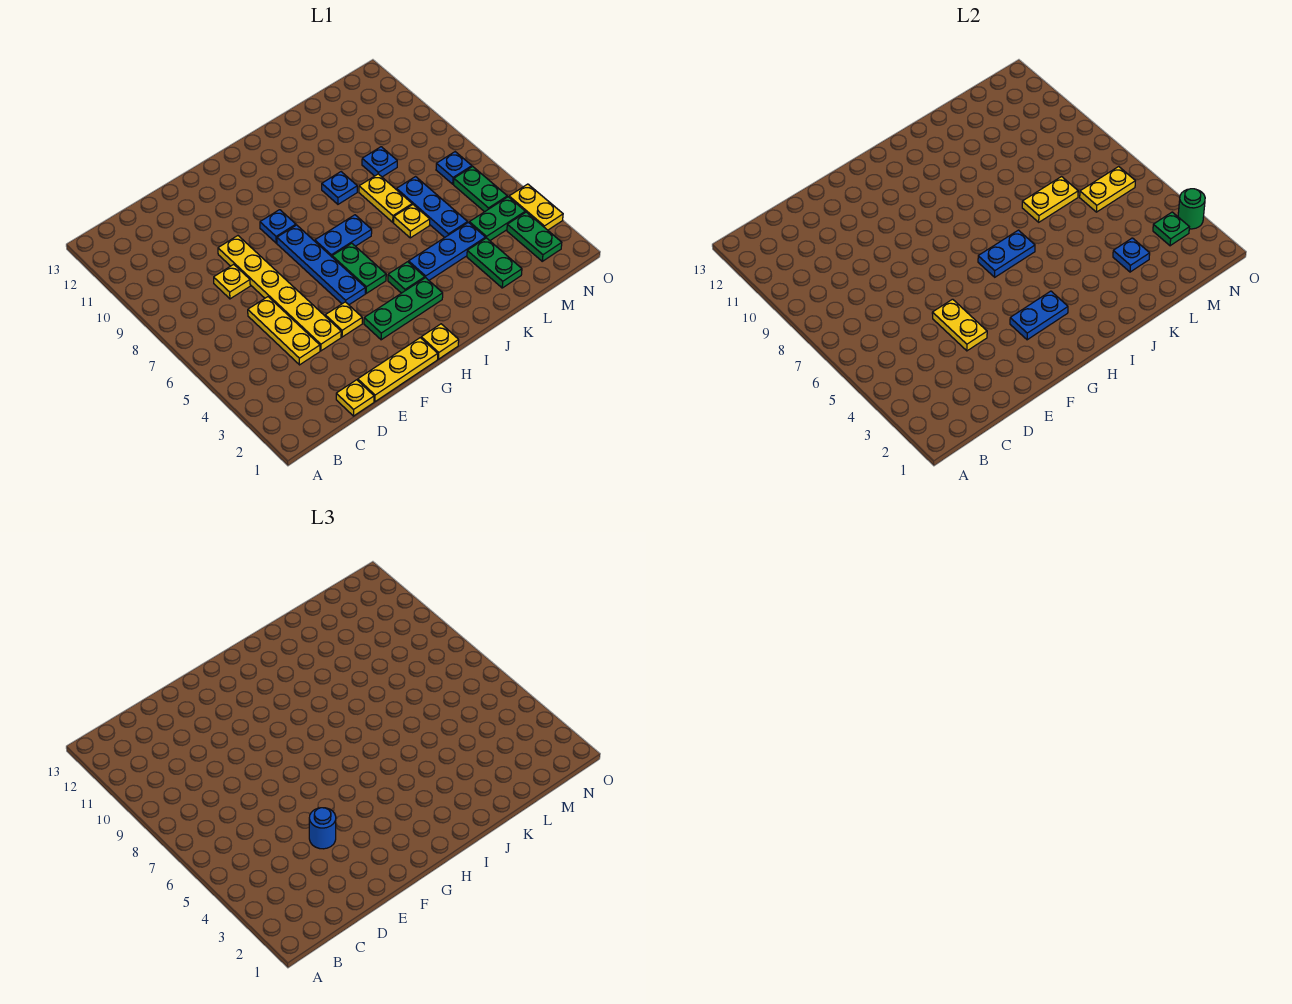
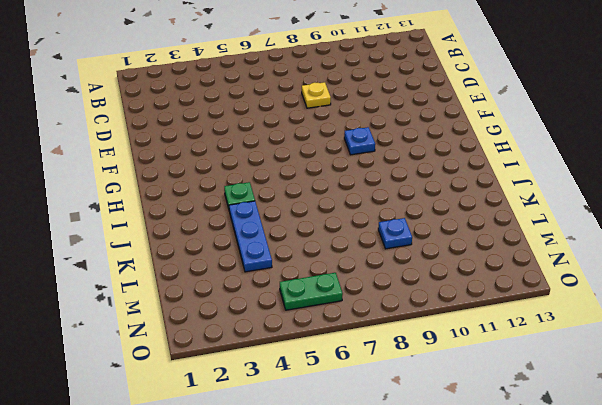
none -> yellow 1x1 plate [336,380,374,416]
none -> yellow 1x3 plate [248,297,320,365]
none -> yellow 1x3 plate [358,338,438,402]
none -> yellow 1x6 plate [218,236,341,351]

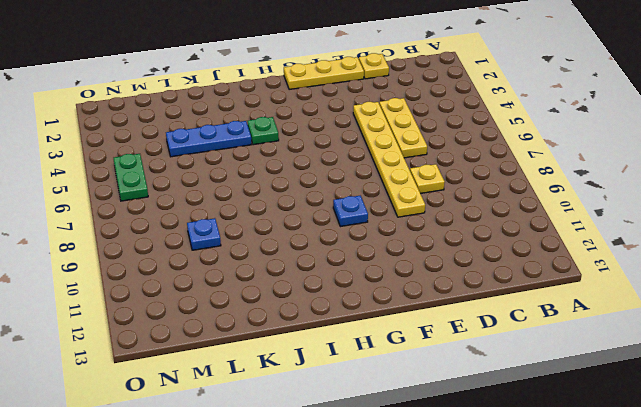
none -> yellow 1x1 plate [325,302,362,337]
none -> green 1x3 plate [364,278,443,340]
none -> blue 1x4 plate [277,225,365,305]
none -> yellow 1x1 plate [421,324,459,359]

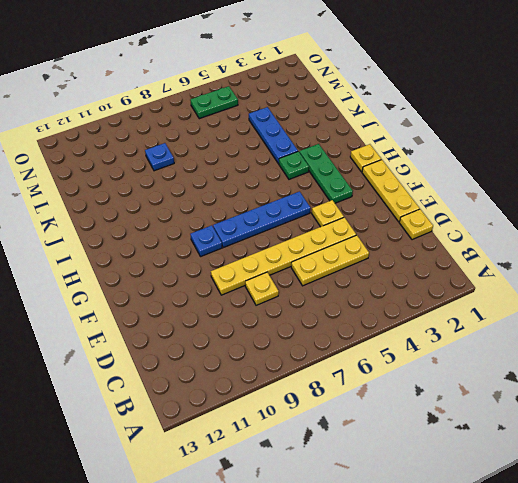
none -> green 1x2 plate [332,243,386,293]
none -> blue 1x2 plate [315,215,372,257]
none -> blue 1x1 plate [322,172,357,204]
none -> yellow 1x1 plate [394,205,430,238]

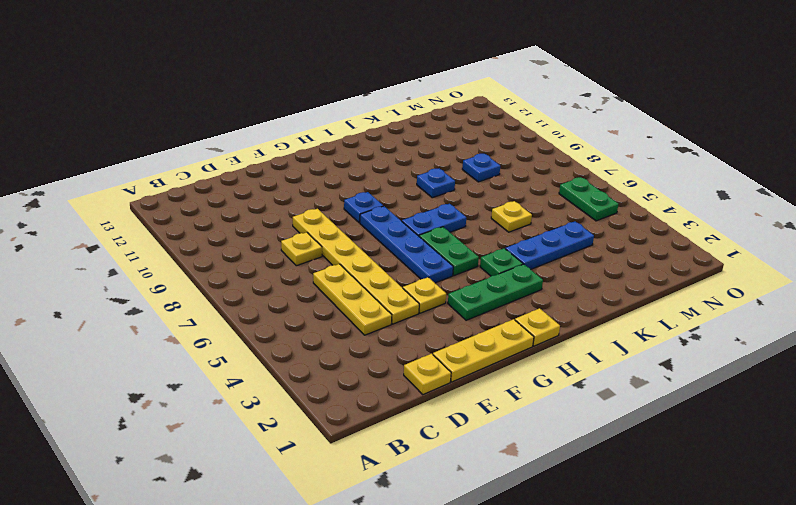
none -> yellow 1x2 plate [359,174,412,222]
none -> green 1x2 plate [467,238,522,288]
none -> blue 1x3 plate [397,177,468,238]
none -> green 1x2 plate [469,197,525,241]

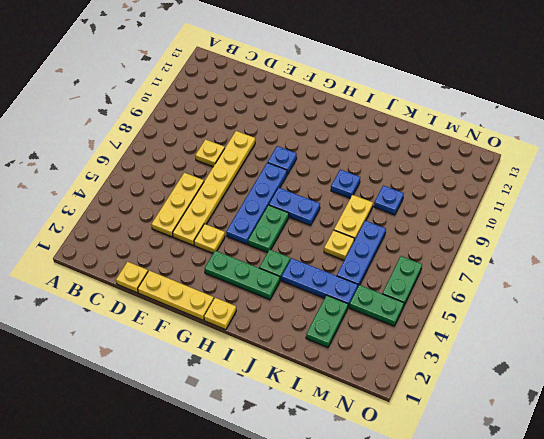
none -> green 1x2 plate [507,212,562,261]
none -> blue 1x1 plate [436,152,472,184]
none -> yellow 1x2 plate [509,184,563,230]
none -> yellow 1x2 plate [932,299,987,351]

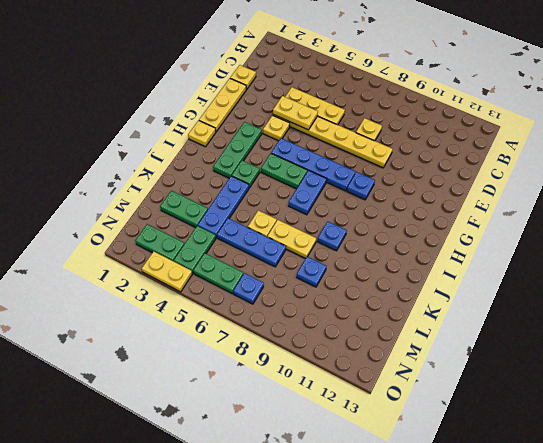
none -> blue 1x2 plate [1010,291,1068,340]
none -> blue 1x2 plate [978,230,1035,277]
none -> yellow 1x2 plate [1022,177,1078,222]
none -> blue 1x1 plate [1113,238,1150,272]

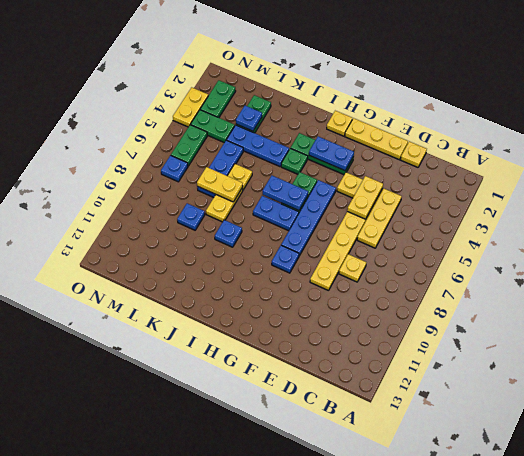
none -> yellow 1x2 plate [1080,166,1135,212]
none -> green 1x1 plate [1153,212,1189,246]
none -> green 1x1 round brick [1178,189,1205,229]
none -> blue 1x1 round brick [309,808,336,849]

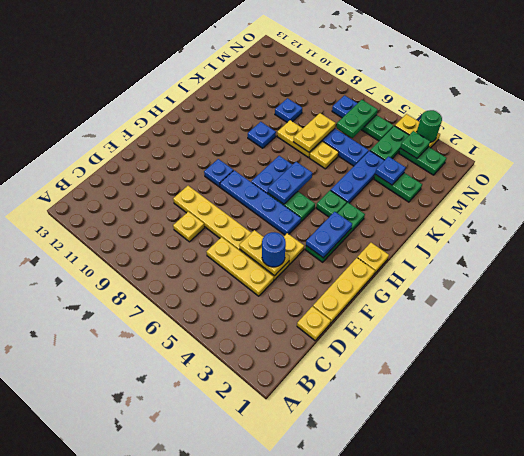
green 1x2 plate [336,100,378,138] -> yellow 1x2 plate [1080,166,1135,212]

